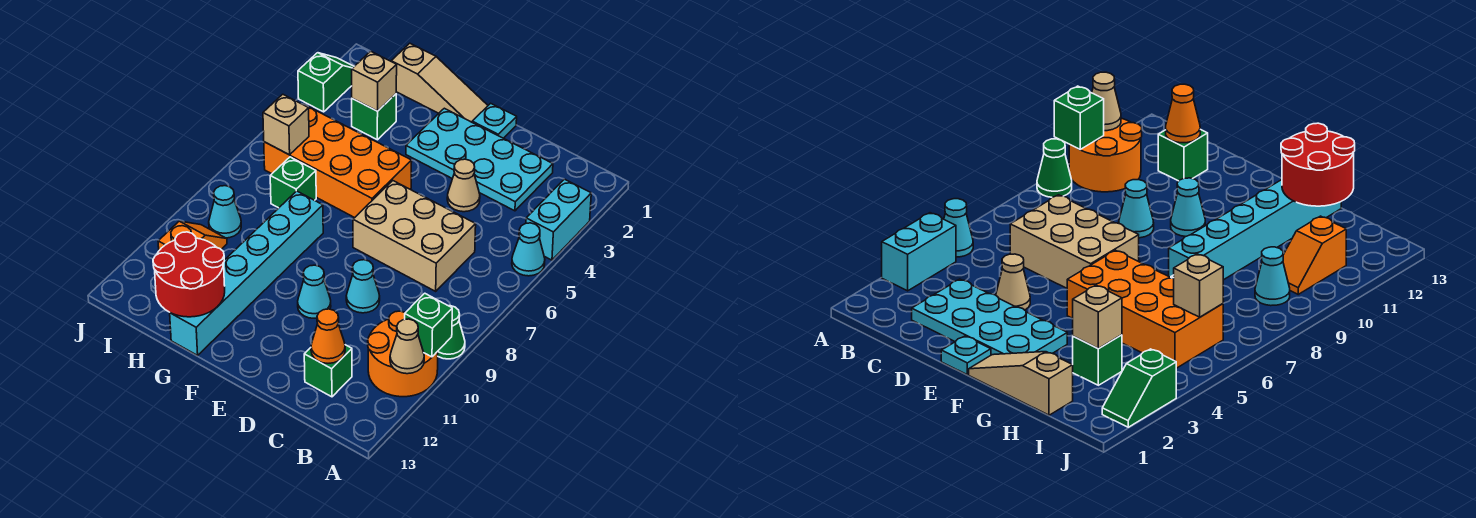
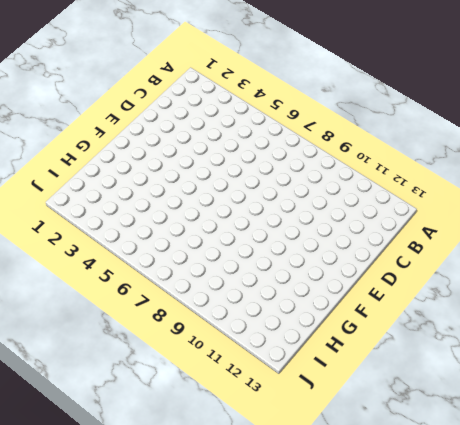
none -> cyan 1x2 brick [526,179,591,260]
none -> cyan 1x1 cone [512,223,545,276]
none -> green 1x1 cone [438,306,465,359]

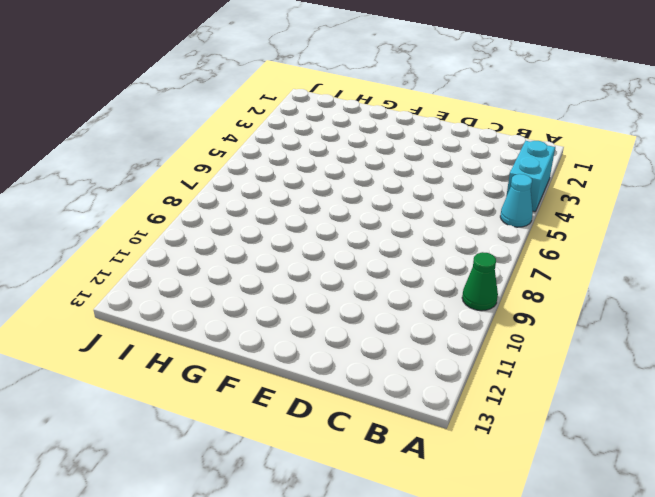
none -> orange 2x2 round brick [368,311,438,397]
none -> cyan 2x4 plate [406,108,553,211]
none -> tan 2x3 brick [353,181,476,291]

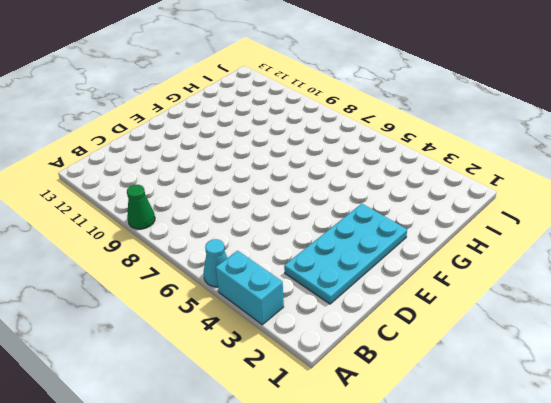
none -> orange 2x2 round brick [368,311,438,397]
none -> tan 2x3 brick [353,181,476,291]
none -> green 1x1 brick [304,345,352,397]

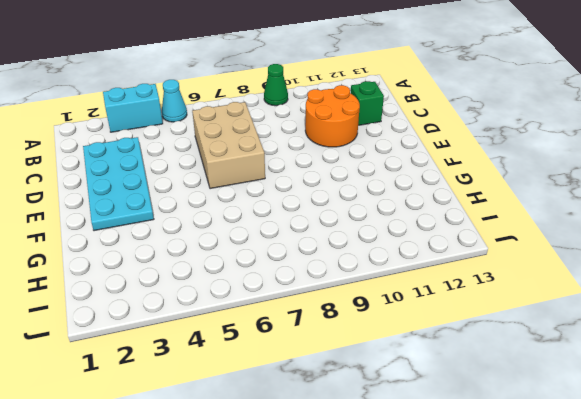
orange 2x2 round brick [305,85,360,147] -> orange 2x2 round brick moved to [368,311,438,397]
none -> tan 1x1 cone [447,159,480,212]
none -> cyan 1x1 cone [346,260,380,313]
none -> cyan 1x1 plate [472,103,517,138]

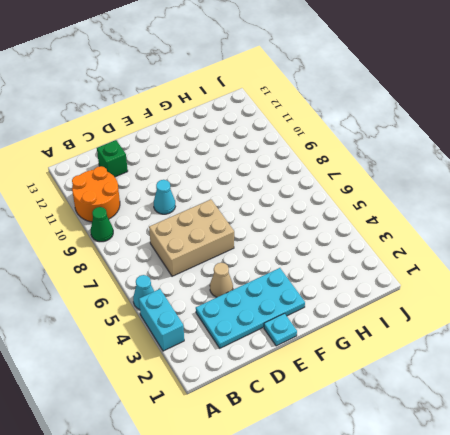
none -> cyan 1x1 cone [298,265,331,318]
none -> tan 1x3 slope [391,43,488,122]
none -> orange 2x4 brick [264,104,412,218]

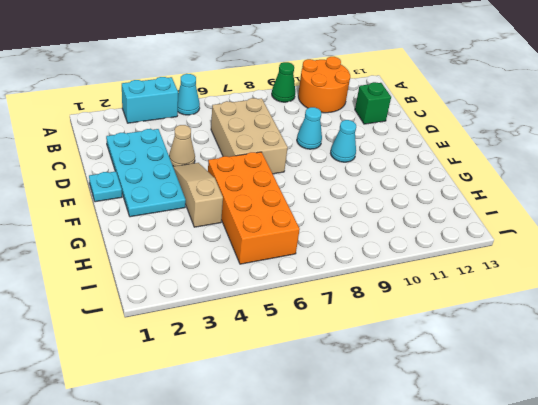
tan 1x3 slope [173,163,223,227] -> tan 1x3 slope moved to [391,43,488,122]
none -> cyan 1x6 brick [170,191,323,355]
none -> green 1x1 brick [352,94,396,140]
none -> green 1x1 brick [270,157,316,208]

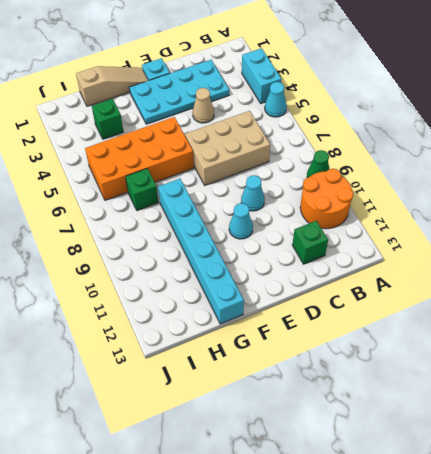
none -> cyan 1x1 cone [209,186,241,238]
none -> orange 1x2 slope [158,221,227,250]
none -> green 1x2 slope [298,53,354,112]

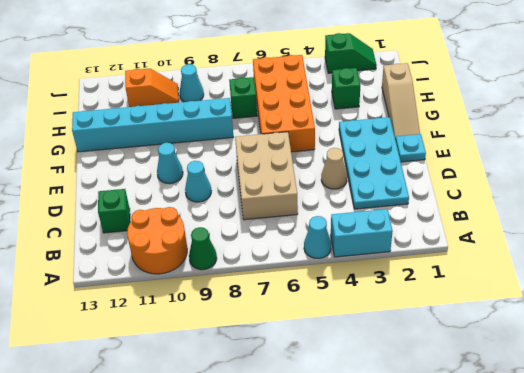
none -> green 1x1 brick [405,293,452,357]
none -> tan 1x1 cone [390,319,424,374]
none -> orange 1x1 cone [311,309,345,363]

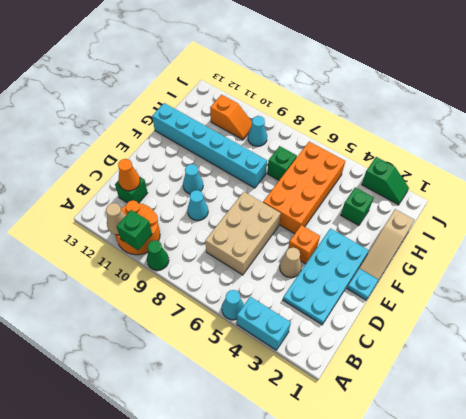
orange 1x1 brick [288,225,320,264] -> none
none -> red 2x2 round brick [153,232,225,317]
none -> tan 1x1 brick [352,51,397,111]
none -> tan 1x1 brick [263,94,309,155]

